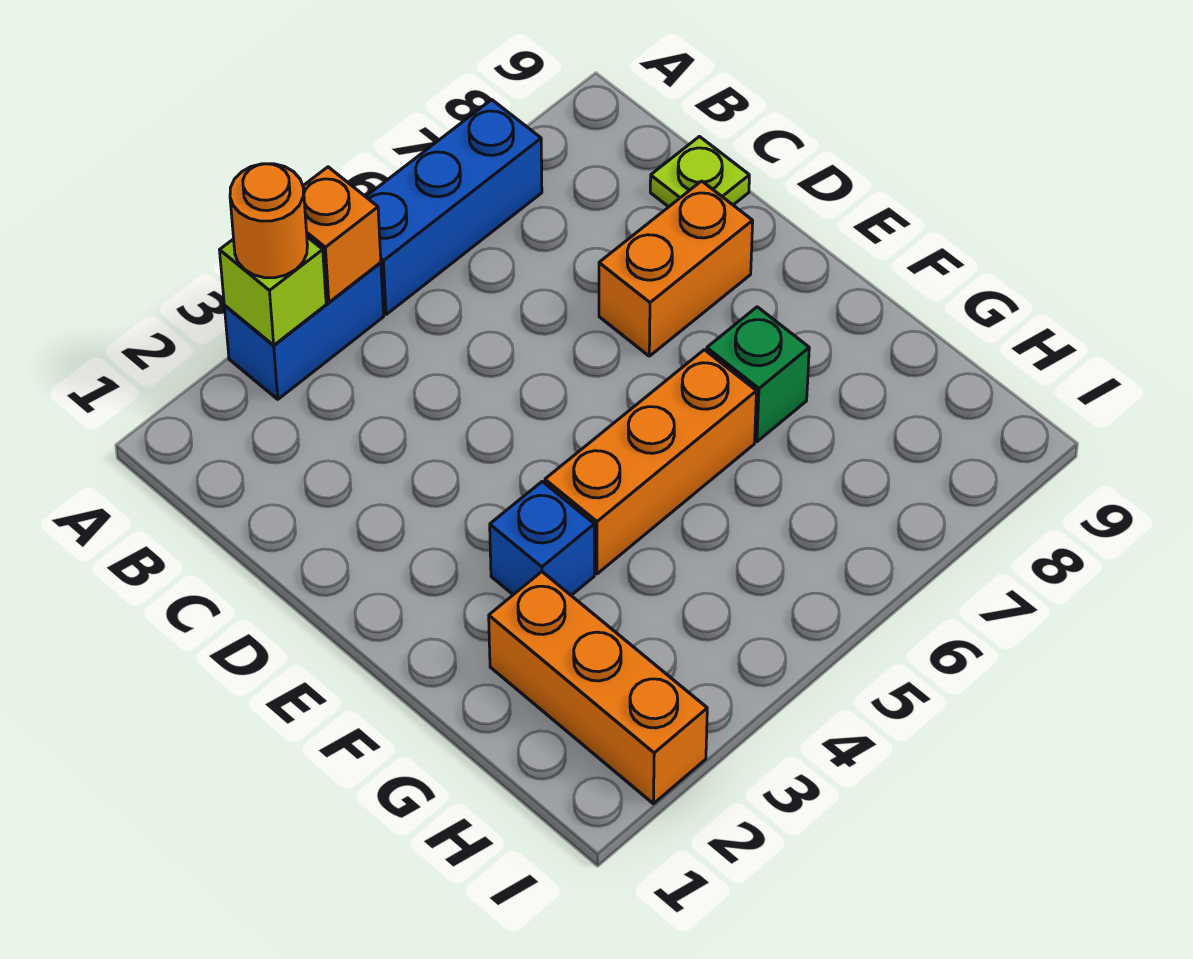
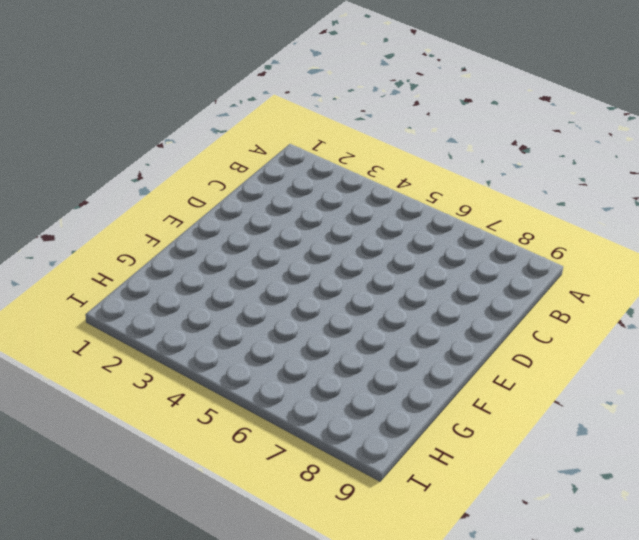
none -> blue 1x2 brick [224,263,384,399]
none -> blue 1x3 brick [366,100,542,315]

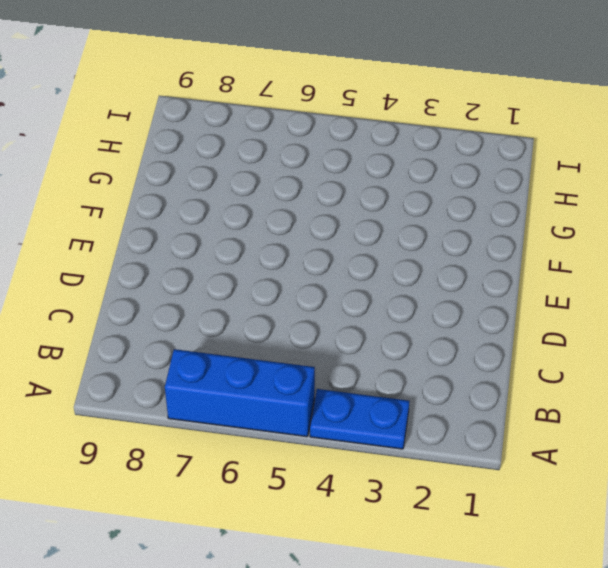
blue 1x2 plate [310,389,409,449] -> blue 1x2 brick [224,263,384,399]
none -> lime 1x1 plate [650,137,749,207]
none -> orange 1x2 brick [599,181,753,356]

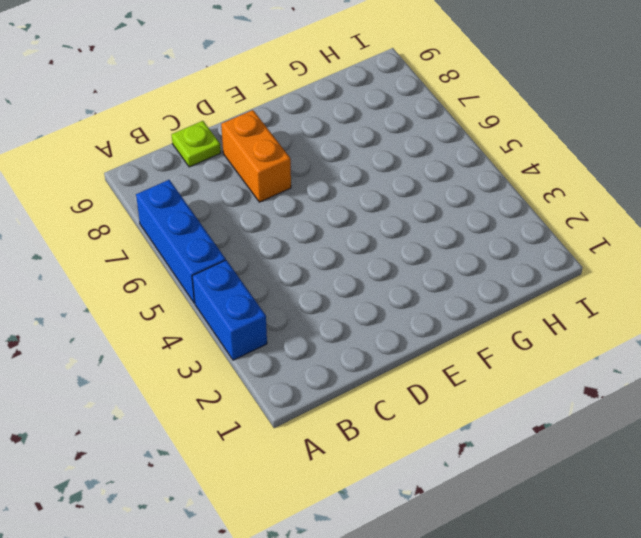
none -> blue 1x1 brick [490,482,594,595]
none -> orange 1x3 brick [545,350,756,574]

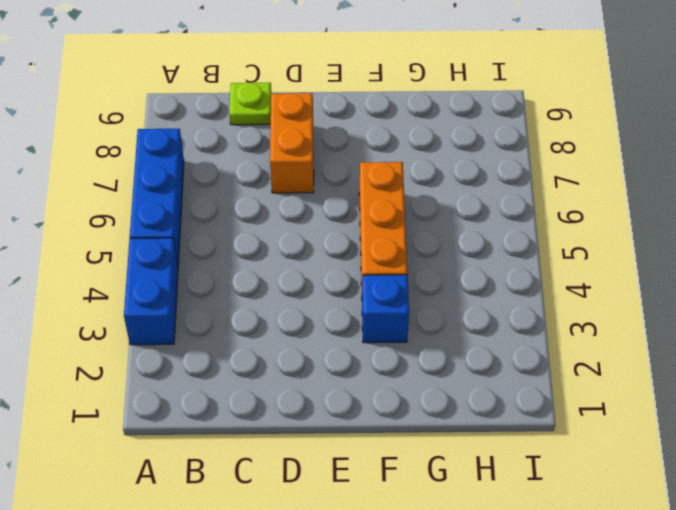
none -> green 1x1 brick [707,307,809,442]
none -> orange 1x3 brick [489,572,707,804]

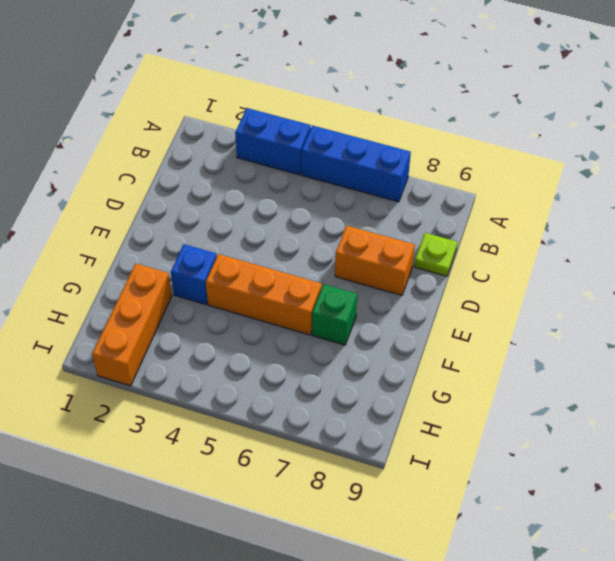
none -> lime 1x1 brick [220,237,326,345]
none -> orange 1x1 brick [303,167,381,302]

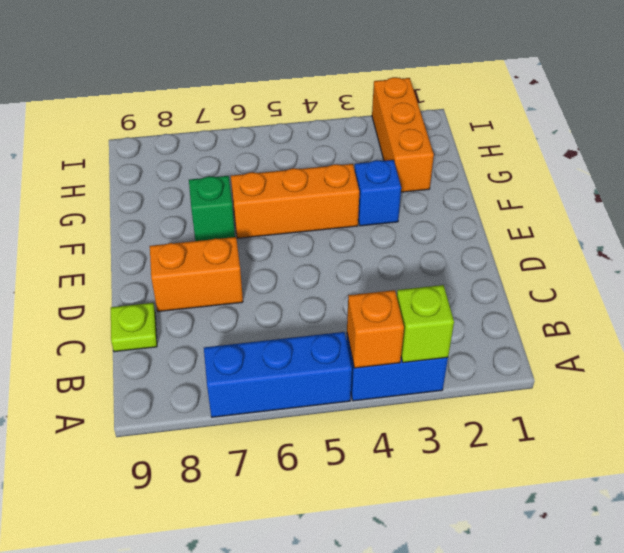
none -> orange 1x1 round brick [230,164,307,278]

